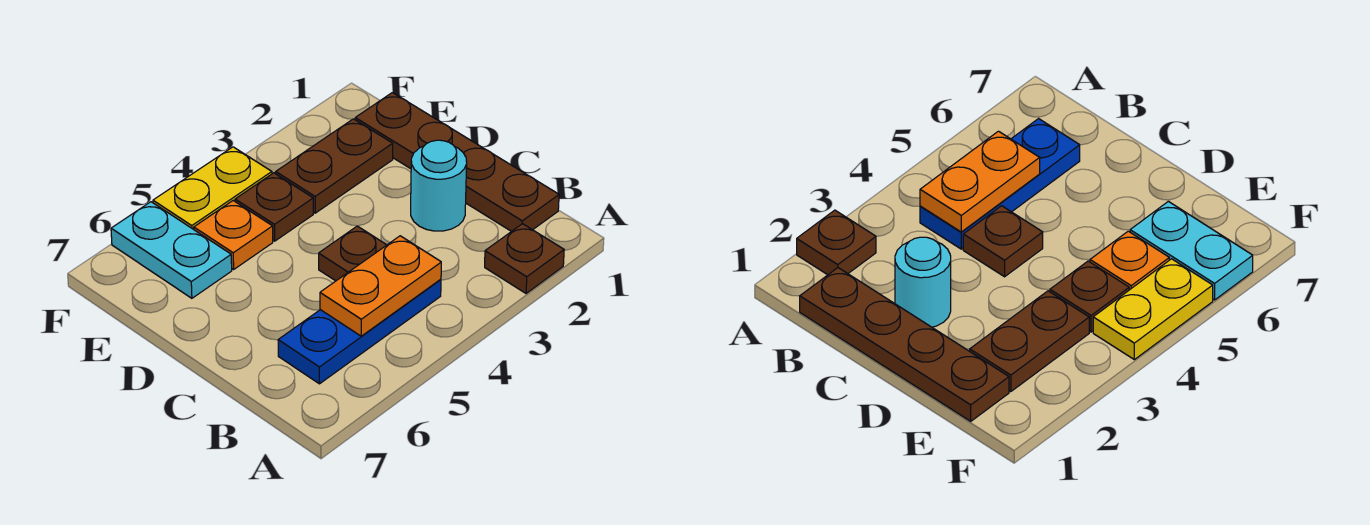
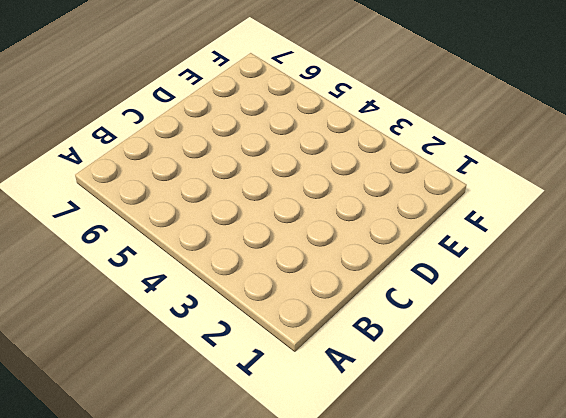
none -> brown 1x1 plate [485,224,564,293]
none -> brown 1x4 plate [355,93,559,232]

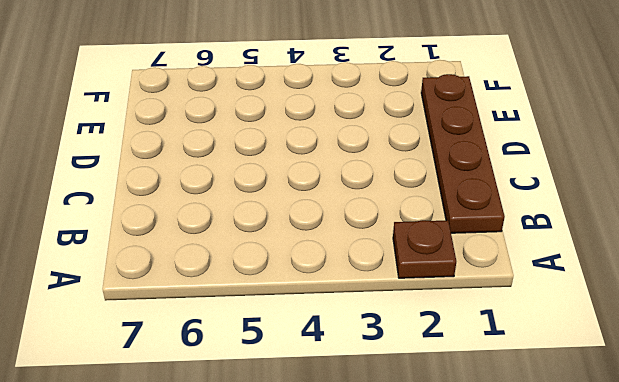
none -> blue 1x3 plate [278,279,441,384]
none -> cyan 1x1 round brick [411,140,467,231]

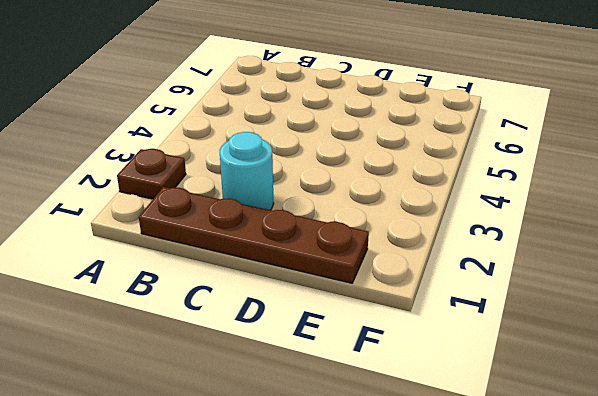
none -> blue 1x3 plate [278,279,441,384]
none -> brown 1x1 plate [319,226,386,281]

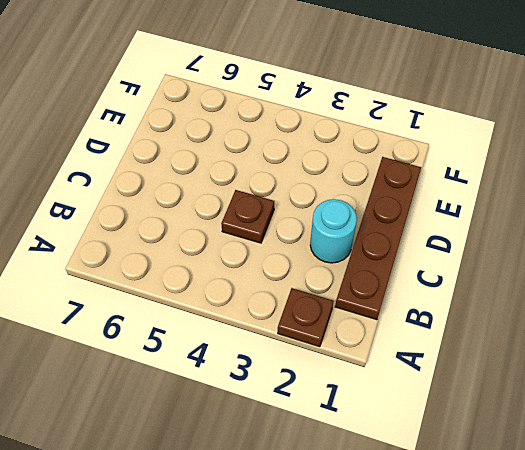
none -> blue 1x3 plate [278,279,441,384]
none -> brown 1x2 plate [276,119,393,213]

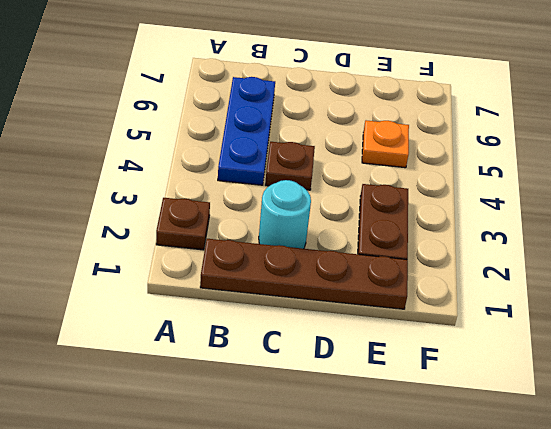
none -> brown 1x1 plate [235,173,313,241]
none -> cyan 1x2 plate [111,202,232,298]

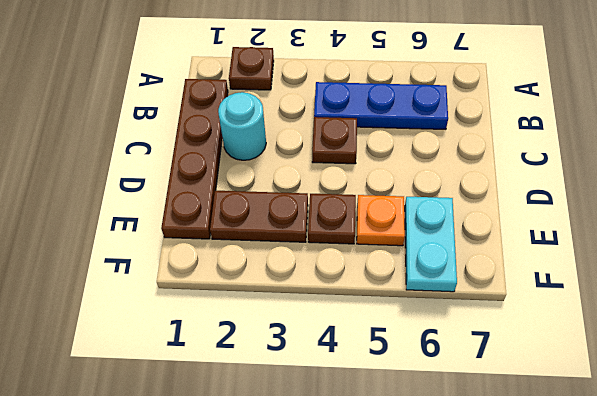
none -> yellow 1x2 plate [153,147,272,229]
none -> orange 1x2 plate [320,236,441,336]

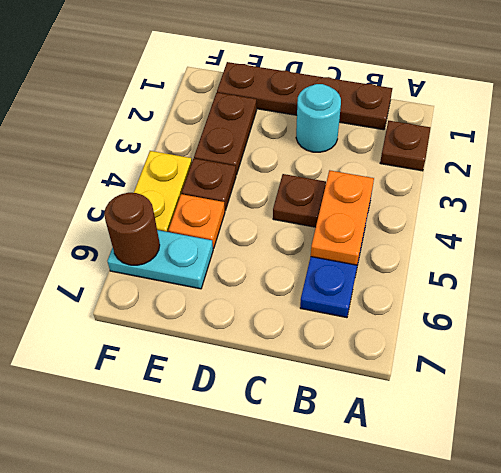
brown 1x1 round brick [104,193,160,265] -> none

